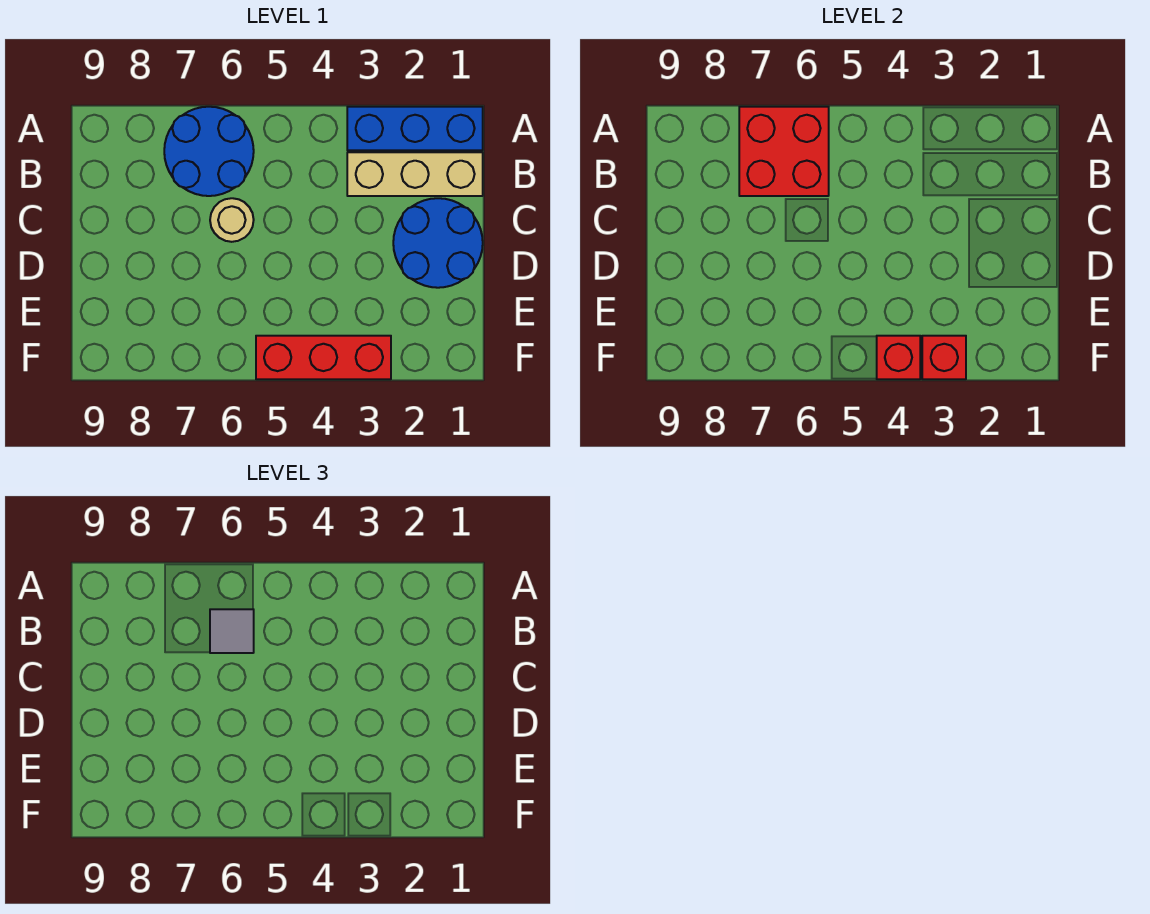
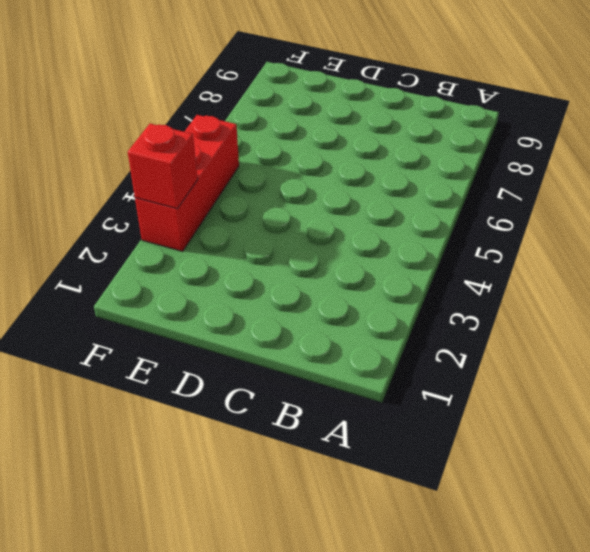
none -> blue 1x3 brick [347,107,483,150]
none -> blue 2x2 round brick [164,107,254,196]

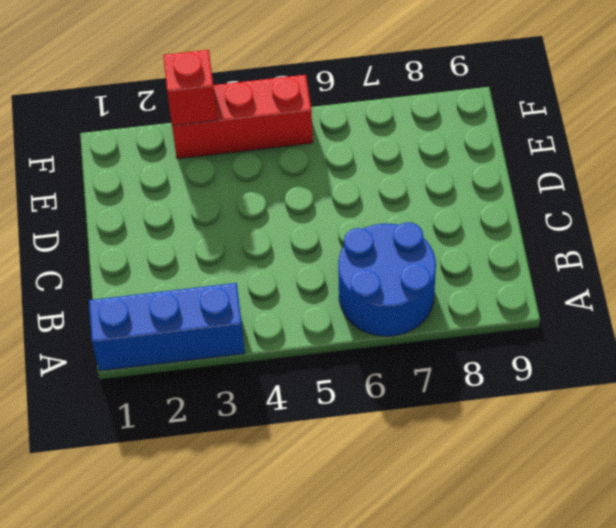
none -> tan 1x3 brick [347,152,483,196]
none -> blue 2x2 round brick [393,198,483,288]

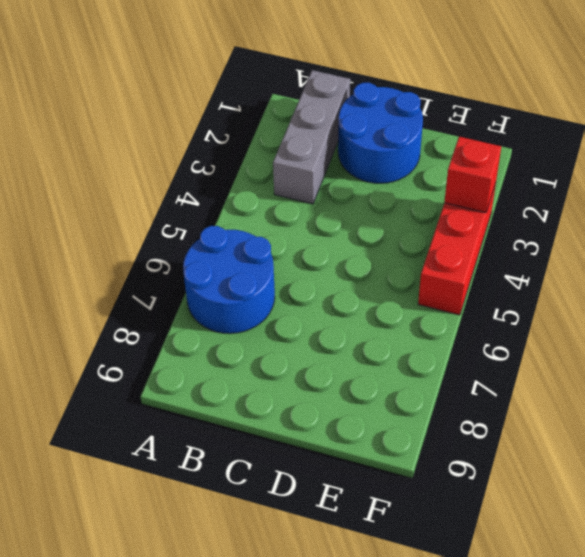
grey 1x3 brick [273,70,350,204] -> tan 1x3 brick [347,152,483,196]
none -> blue 1x3 brick [347,107,483,150]
none -> tan 1x1 round brick [210,198,254,242]

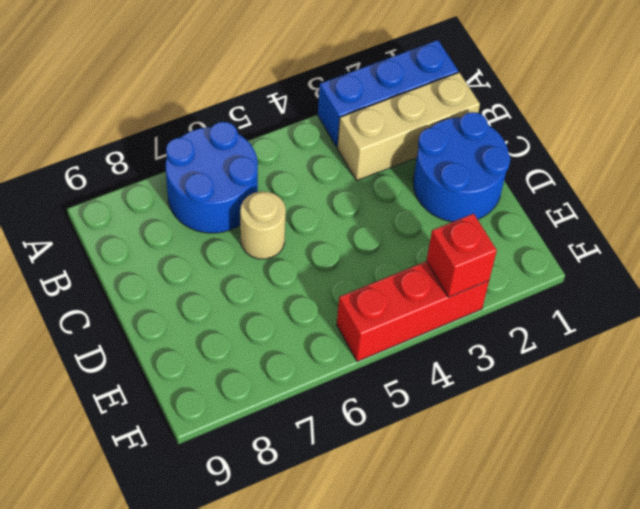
none -> red 2x2 brick [739,107,829,196]
none -> red 1x1 brick [877,336,920,379]

